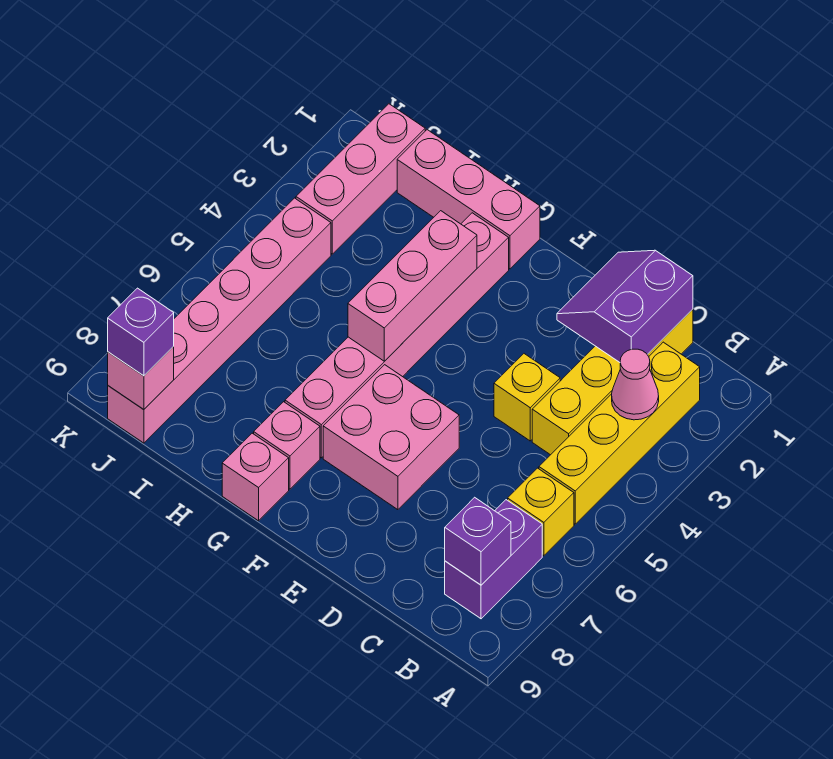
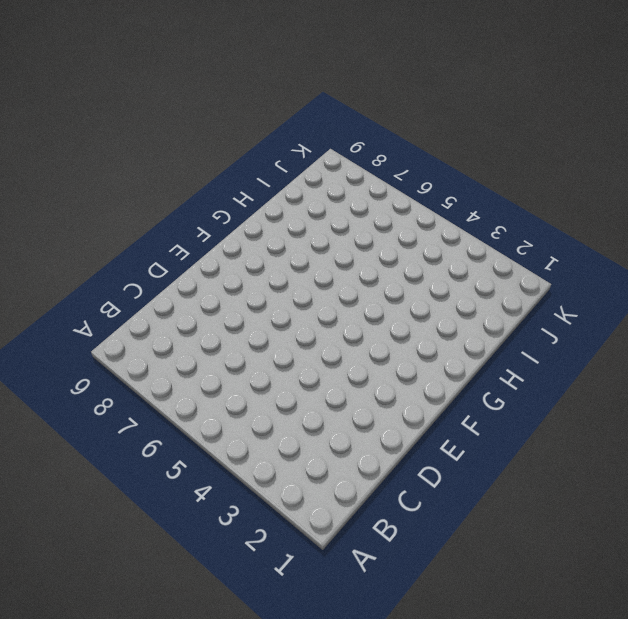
none -> yellow 1x4 brick [539,342,700,524]
none -> yellow 1x1 brick [508,468,574,556]
none -> purple 1x2 brick [445,500,542,619]

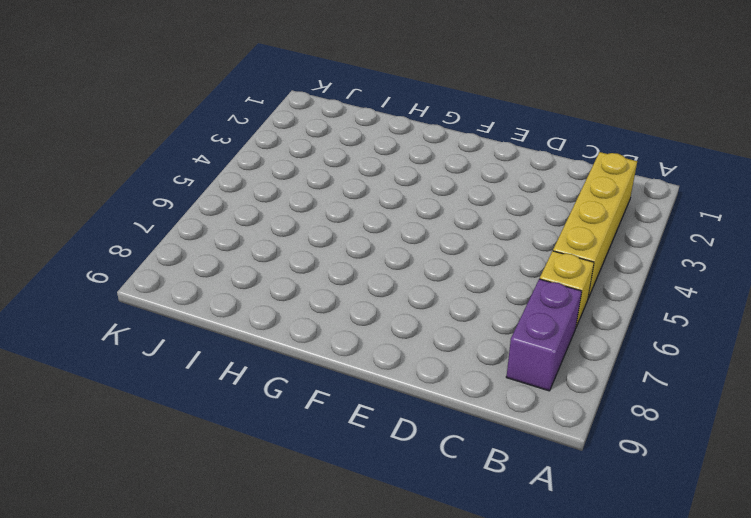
none -> yellow 1x4 brick [532,309,693,455]
none -> yellow 1x1 brick [494,354,560,441]
none -> pink 2x2 brick [323,365,459,510]

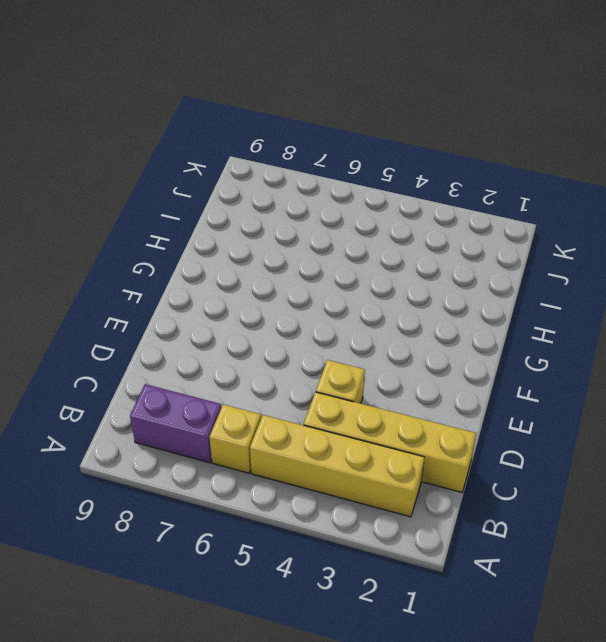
none -> pink 2x2 brick [323,365,459,510]
none -> pink 1x3 brick [397,130,540,269]
none -> pink 1x6 brick [285,213,509,458]

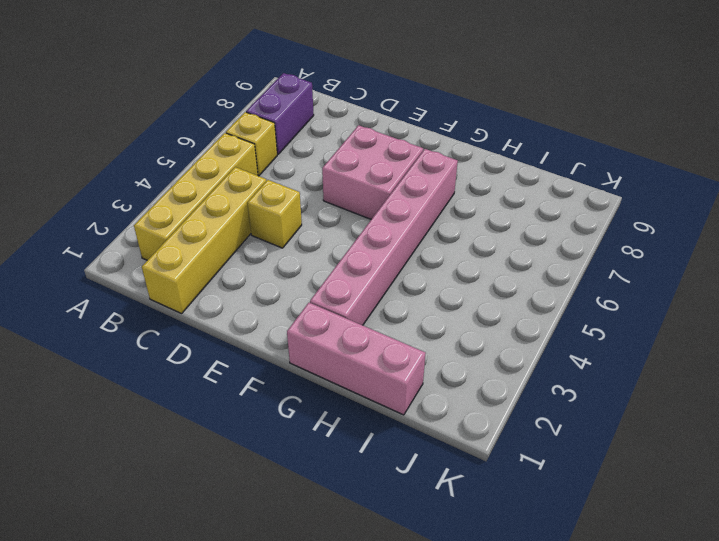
none -> pink 1x1 brick [254,402,320,489]
none -> pink 1x1 brick [222,433,289,521]
none -> pink 1x3 brick [296,104,425,254]

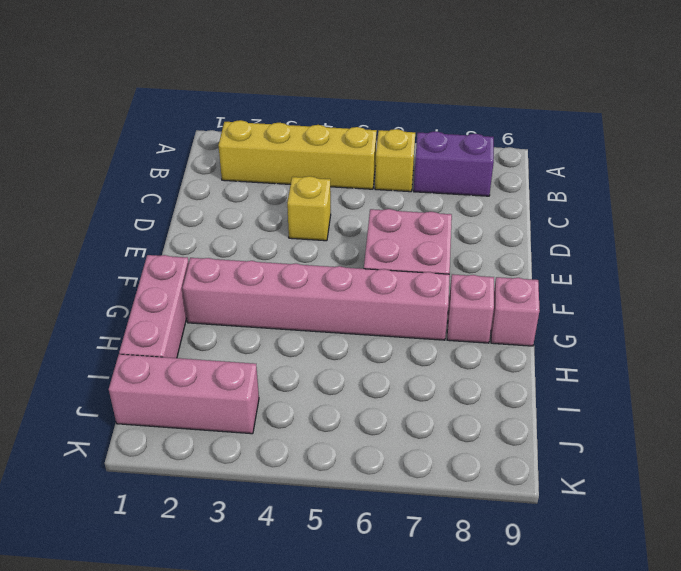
none -> yellow 1x4 brick [532,309,693,455]
none -> pink 1x6 brick [108,198,331,443]
none -> pink 1x1 cone [612,349,659,420]

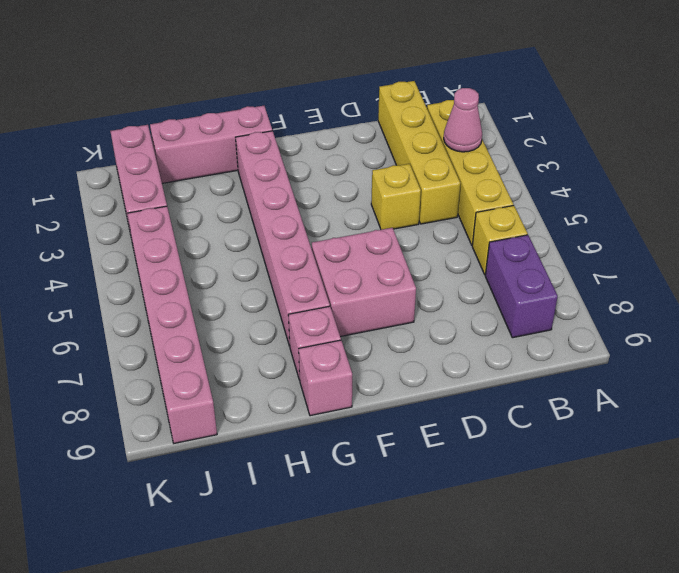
none -> purple 1x1 brick [445,497,511,585]
none -> purple 2x2 slope [557,250,693,362]
none -> pink 1x3 brick [348,211,477,361]

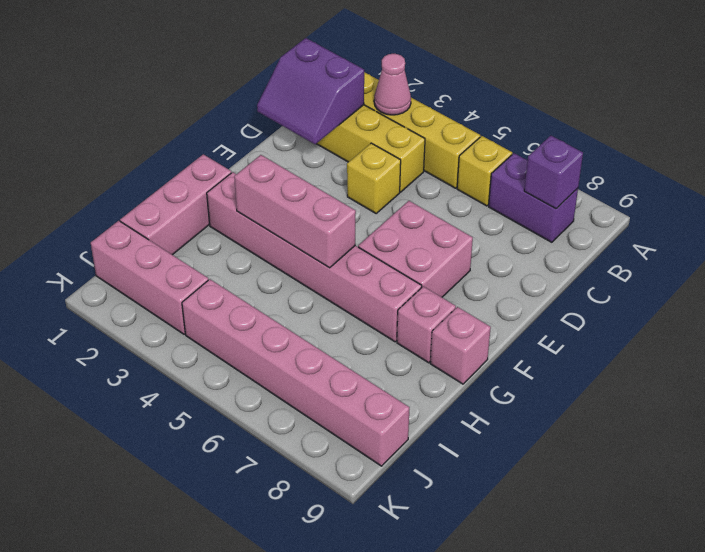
none -> pink 1x1 brick [108,347,174,410]
none -> purple 1x1 brick [108,288,174,376]

